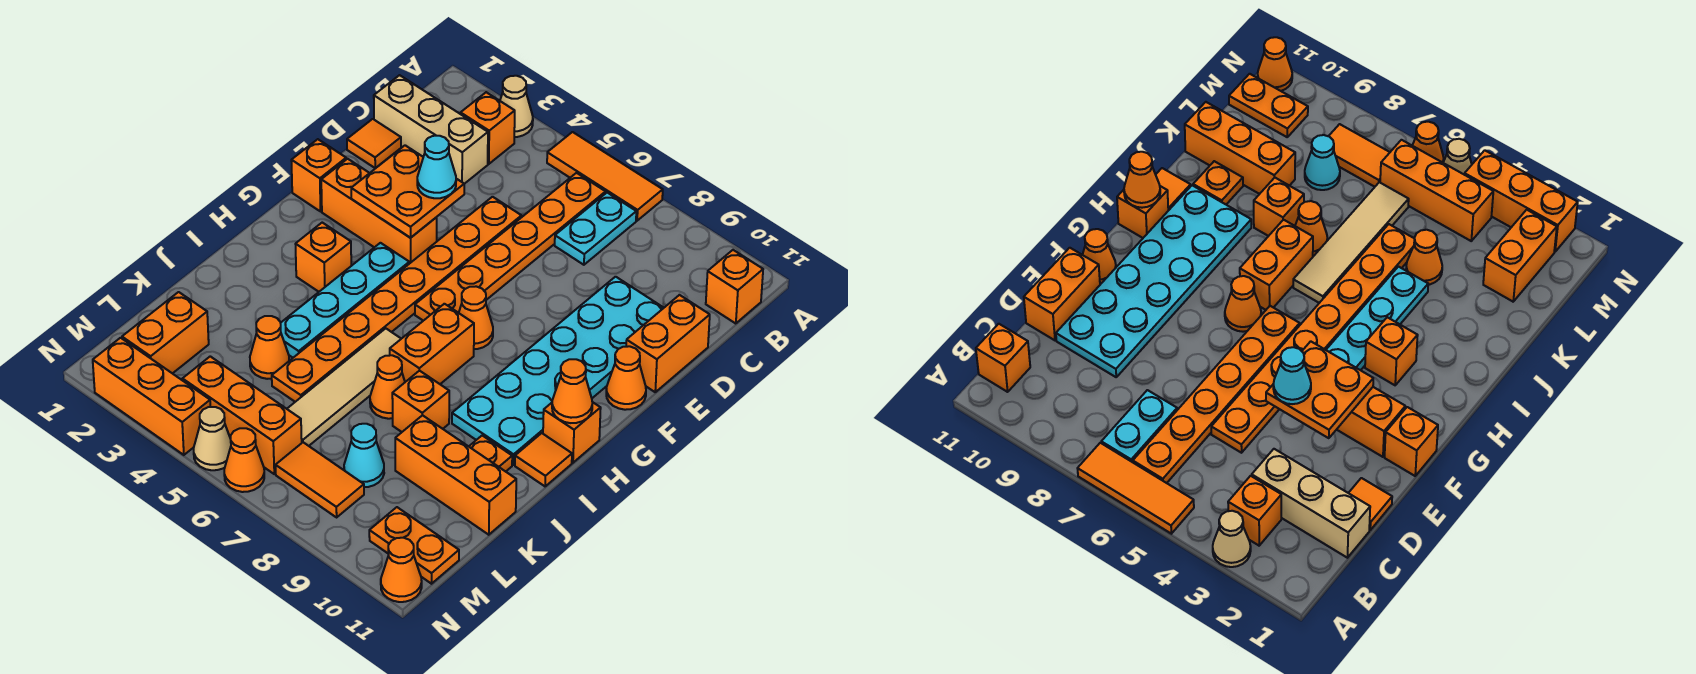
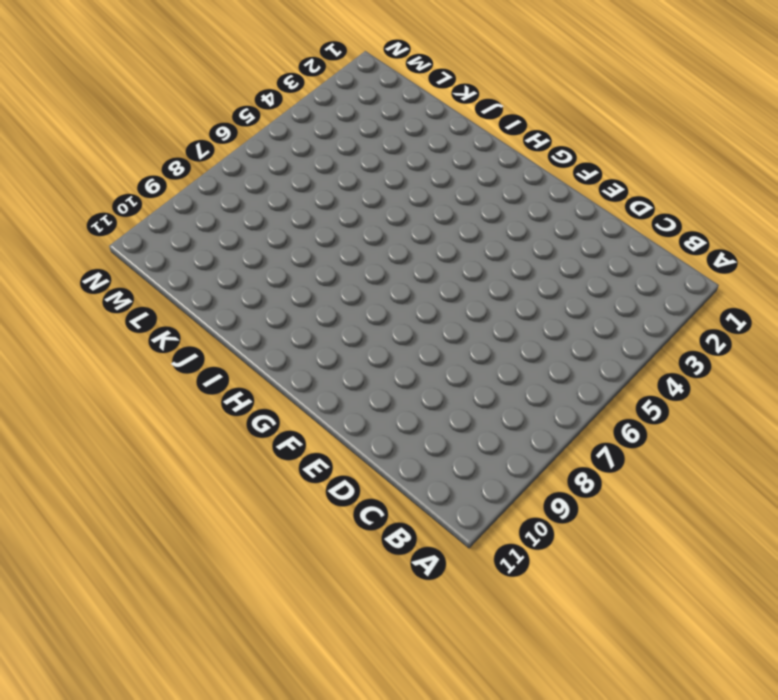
none -> tan 1x1 cone [500,76,533,137]
none -> orange 1x3 tile [547,132,663,221]
none -> orange 1x1 brick [461,92,515,164]
none -> orange 1x6 plate [415,173,606,321]

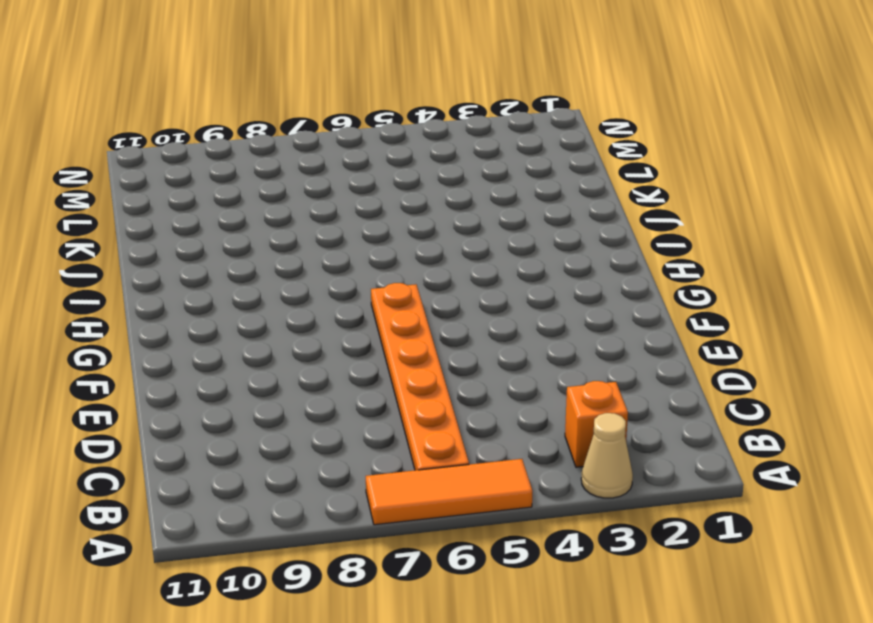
none -> cyan 1x2 plate [555,193,636,265]
none -> orange 1x1 brick [706,250,763,324]
none -> tan 1x3 brick [374,75,488,184]
none -> orange 1x1 tile [347,119,401,168]

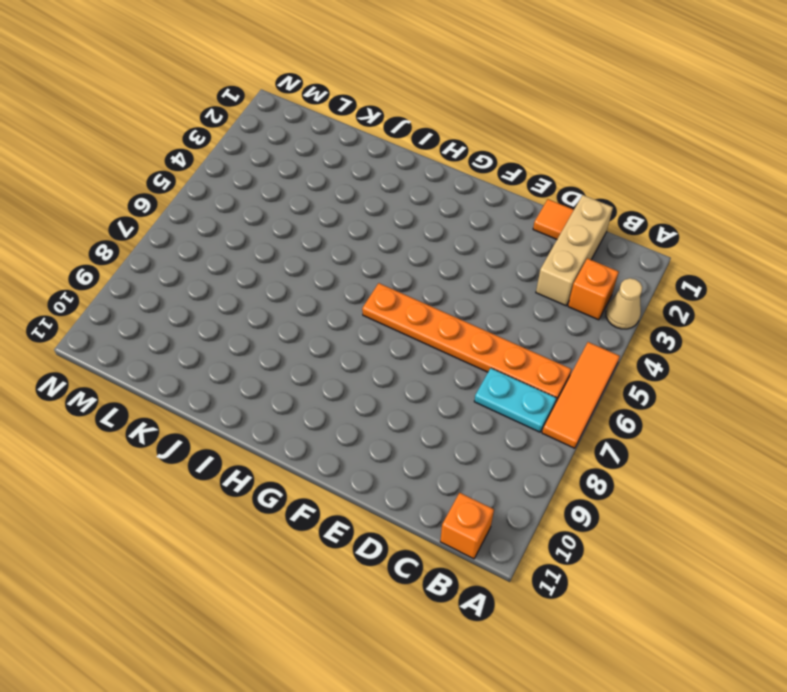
none -> orange 1x8 plate [272,197,521,402]
none -> cyan 2x6 plate [452,277,664,465]
none -> orange 1x2 brick [626,295,710,392]
none -> orange 1x1 brick [291,139,346,211]

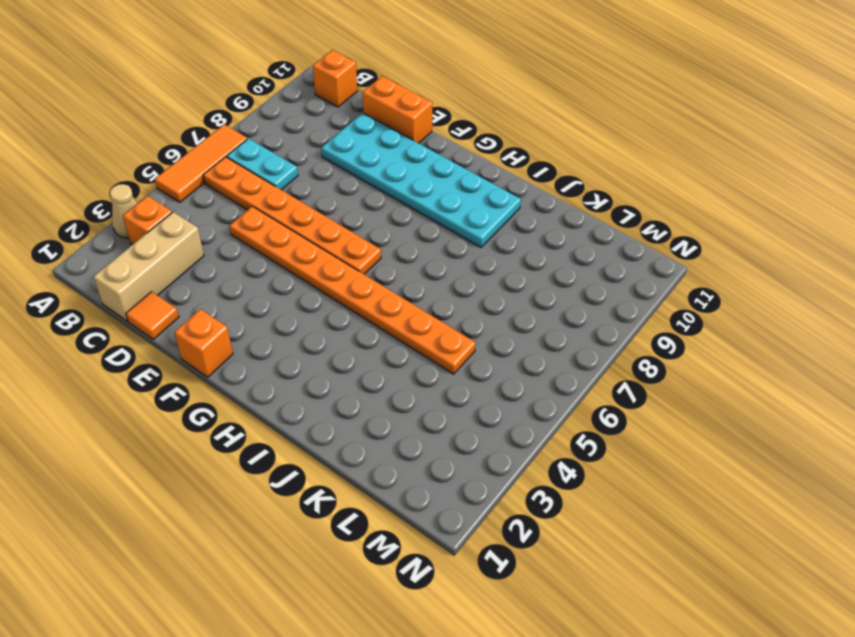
none -> orange 1x3 brick [321,159,437,264]
none -> orange 1x1 cone [606,346,646,410]
none -> cyan 1x4 plate [281,243,409,358]
none -> orange 1x1 cone [459,287,493,349]

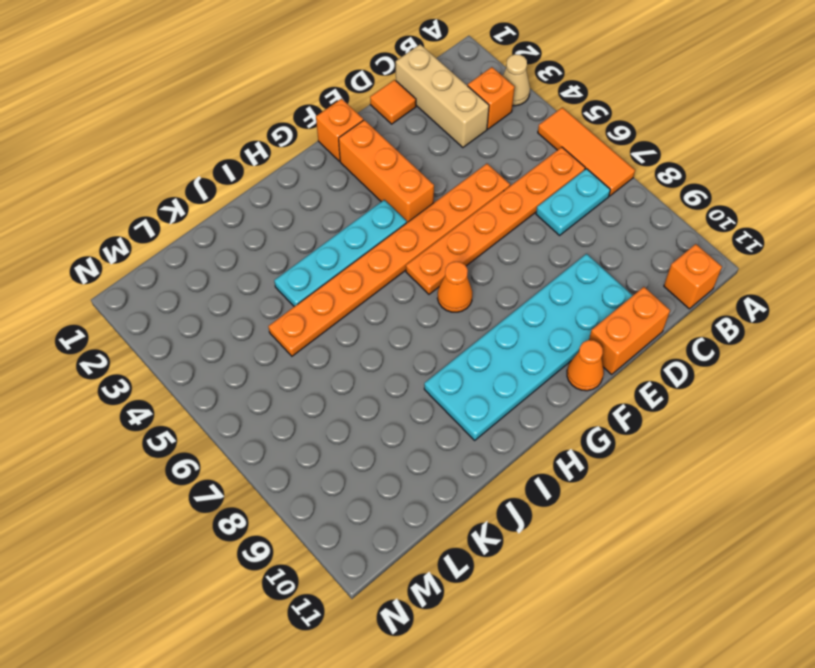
none -> orange 1x1 brick [296,223,351,292]
none -> orange 1x2 brick [390,304,474,384]
none -> orange 1x1 brick [543,402,601,463]
none -> tan 1x4 tile [287,328,401,446]

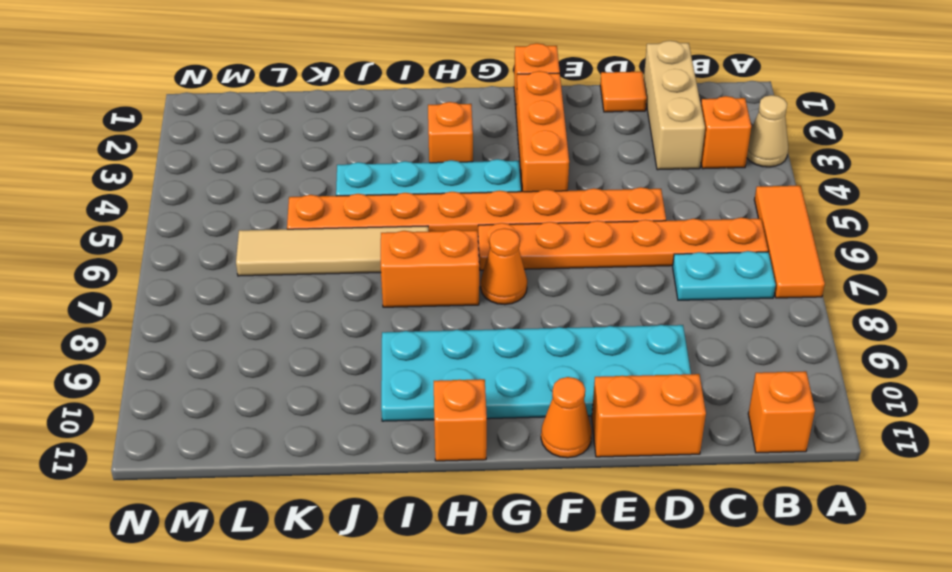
none -> orange 1x1 tile [515,433,572,486]
none -> orange 1x1 cone [370,355,405,419]
none -> orange 1x1 brick [392,371,449,432]
none -> orange 1x1 plate [469,435,512,472]

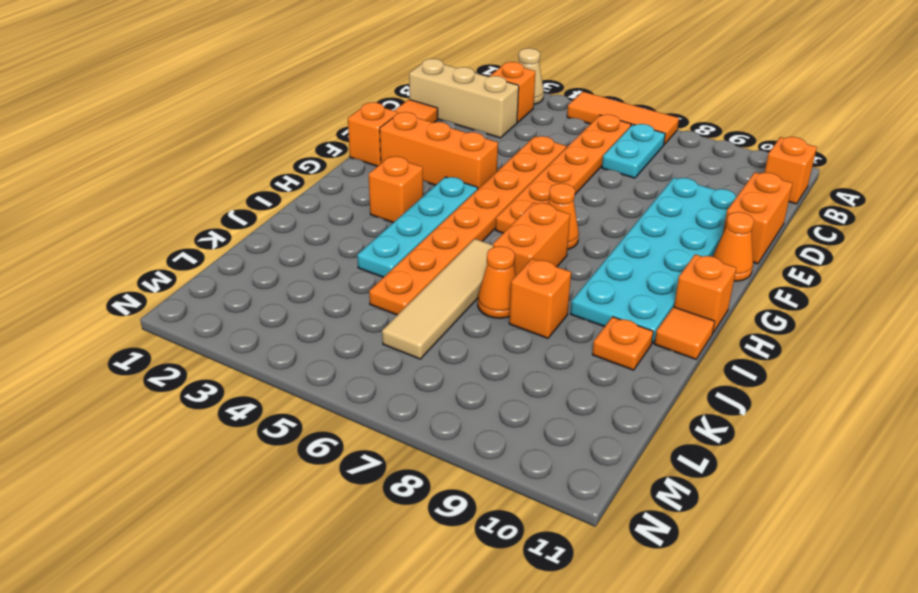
none -> orange 1x1 cone [250,316,289,379]
none -> orange 1x3 brick [395,415,516,535]
none -> orange 1x2 brick [122,292,209,374]
none -> cyan 1x1 cone [344,424,384,487]

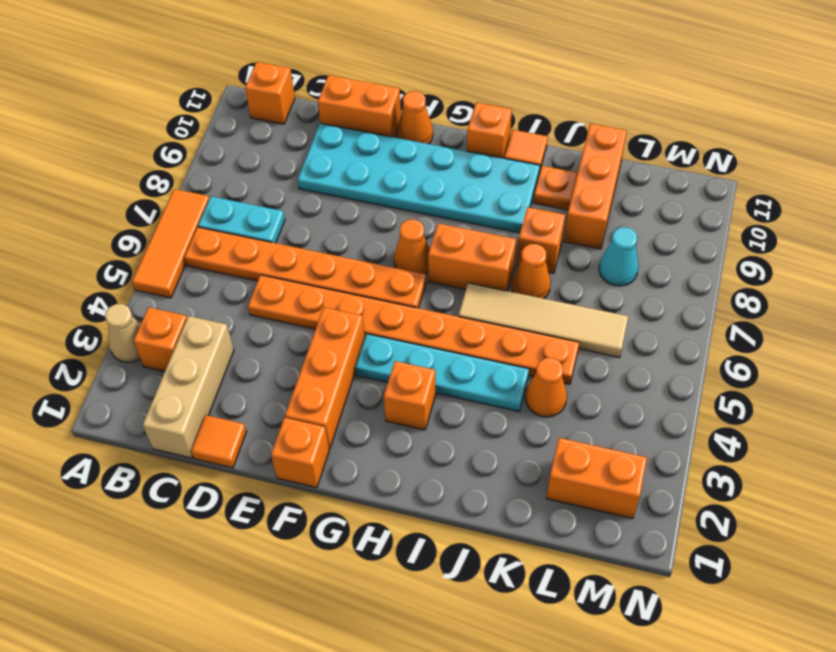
none -> orange 1x3 brick [183,356,302,474]
none -> orange 1x2 tile [276,442,364,517]
none -> orange 1x2 plate [369,507,459,584]
none -> orange 1x3 brick [93,338,210,455]

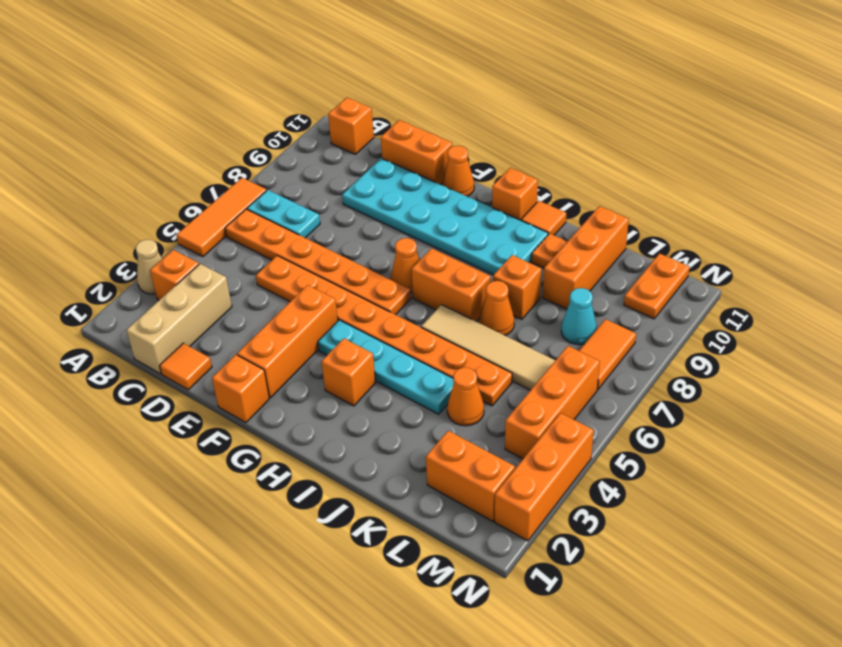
none -> tan 1x1 cone [194,407,231,470]
none -> orange 1x1 cone [224,428,264,492]
none -> orange 1x1 cone [381,538,422,602]
none -> orange 2x2 plate [351,145,464,238]

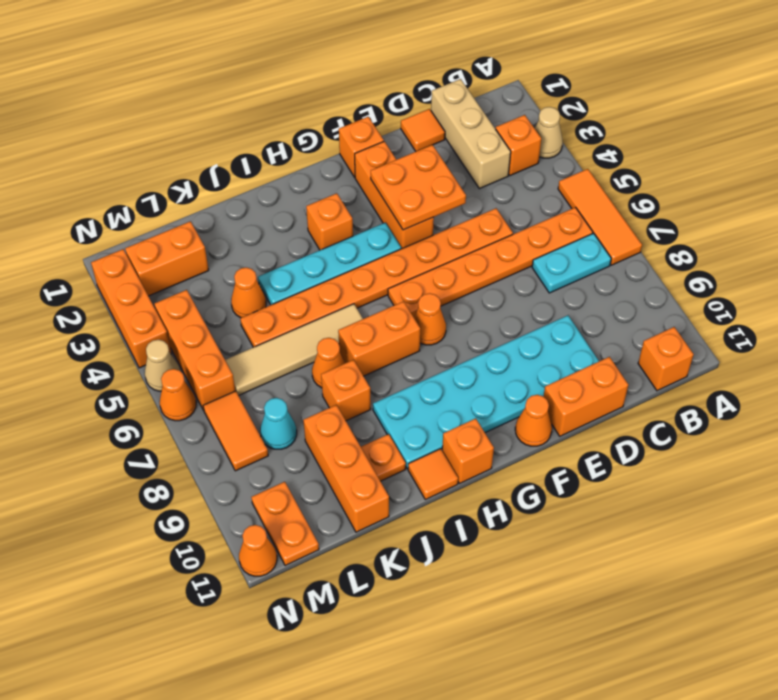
none -> orange 1x1 cone [552,359,592,423]
none -> cyan 1x1 cone [417,136,456,198]

